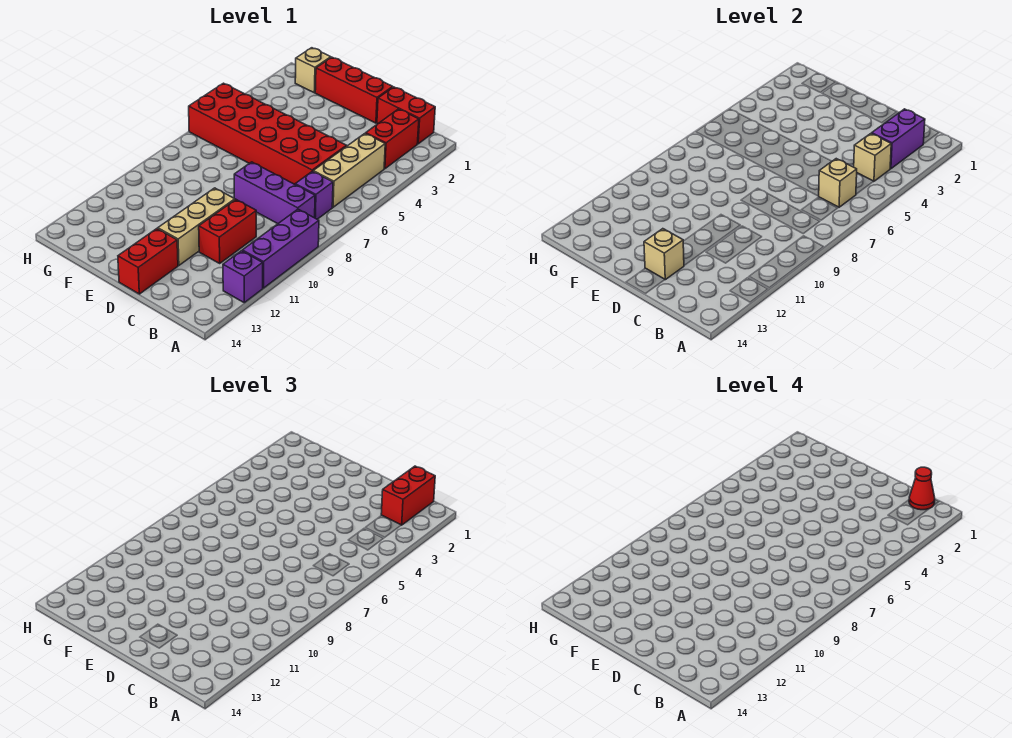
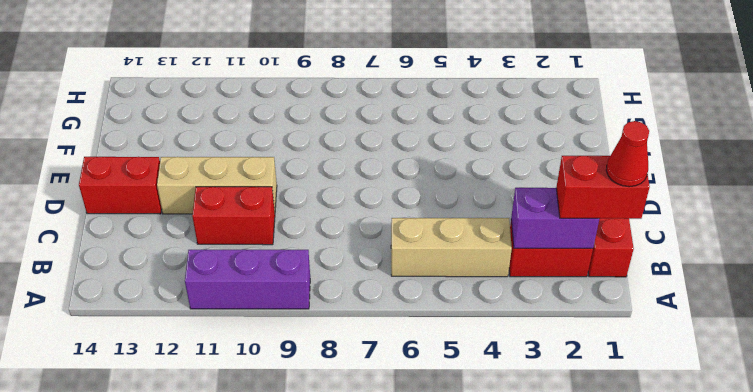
none -> purple 1x1 brick [223,251,263,303]
none -> purple 1x1 brick [295,171,333,219]
none -> purple 1x3 brick [234,162,315,224]

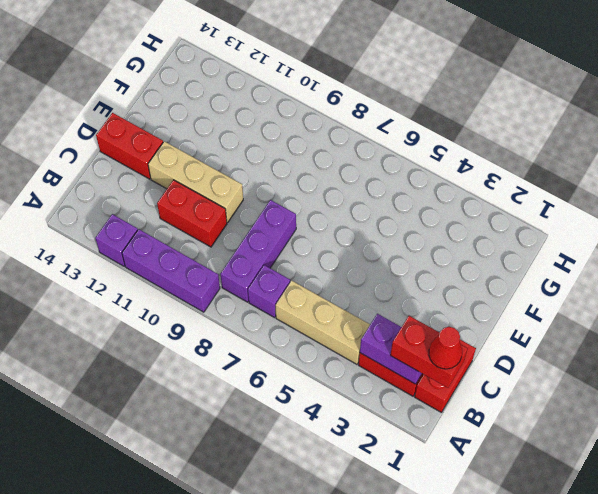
none -> red 2x6 brick [189,83,347,184]
none -> red 1x3 brick [315,57,393,123]
none -> tan 1x1 brick [295,48,331,93]

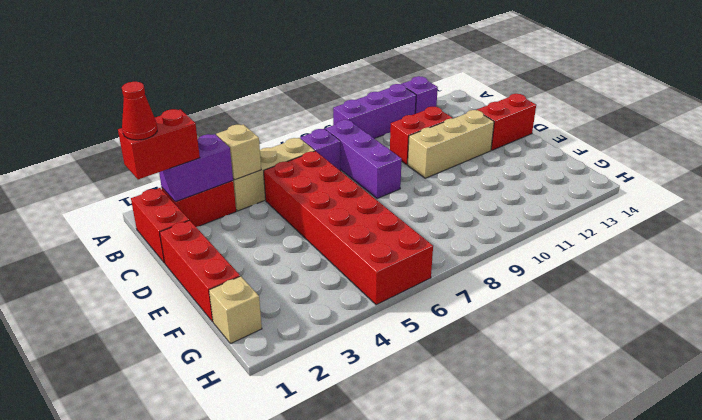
none -> tan 1x1 brick [819,159,857,207]
none -> tan 1x1 brick [644,229,684,280]

